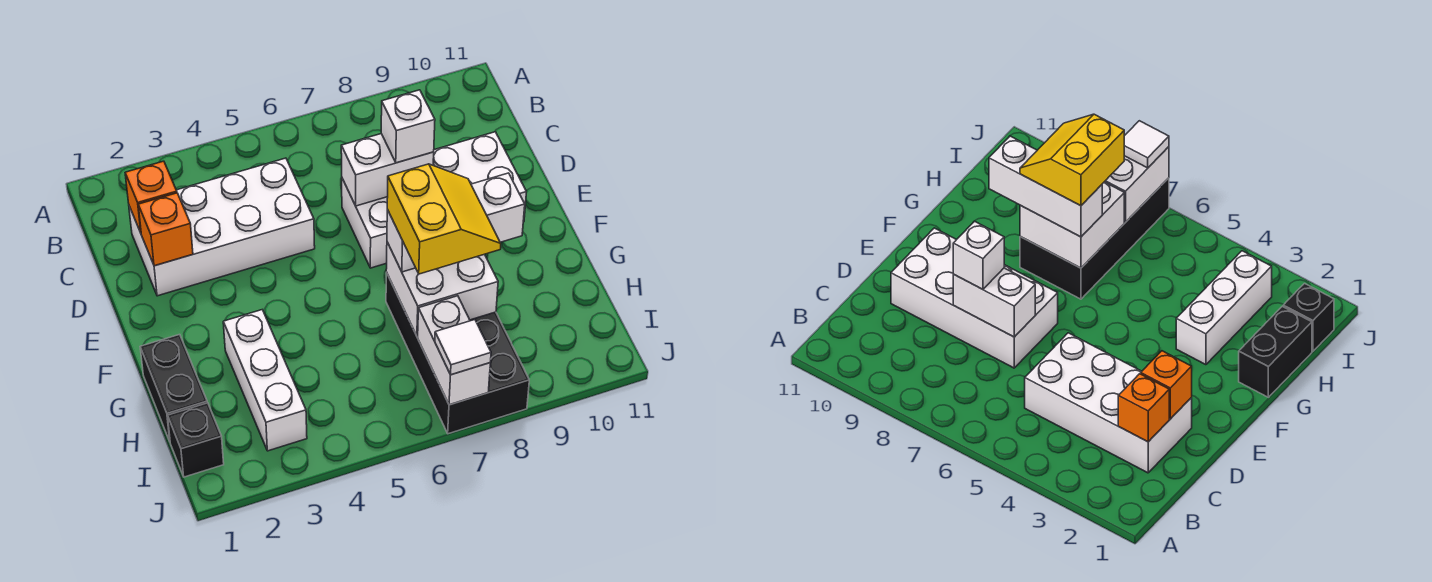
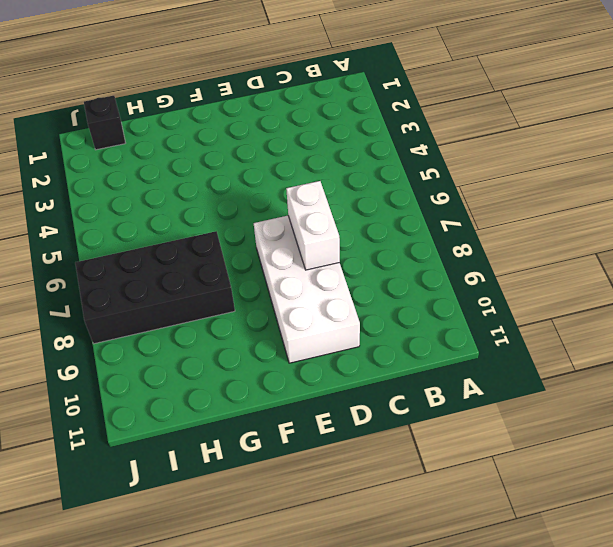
none -> white 2x4 brick [129,158,315,296]
none -> black 1x2 brick [140,334,207,441]
none -> white 1x3 brick [223,310,307,451]

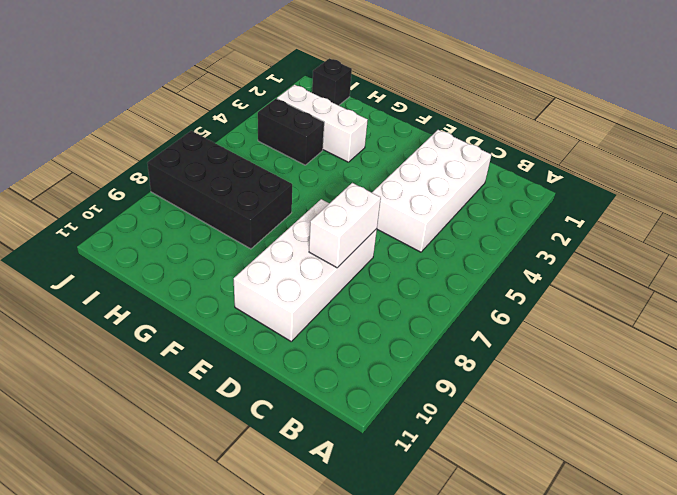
black 1x2 brick [258,99,324,165] -> black 1x2 brick moved to [140,334,207,441]
none -> orange 1x1 brick [125,161,177,233]
none -> orange 1x1 brick [138,193,193,266]
none -> white 2x2 brick [386,242,498,336]

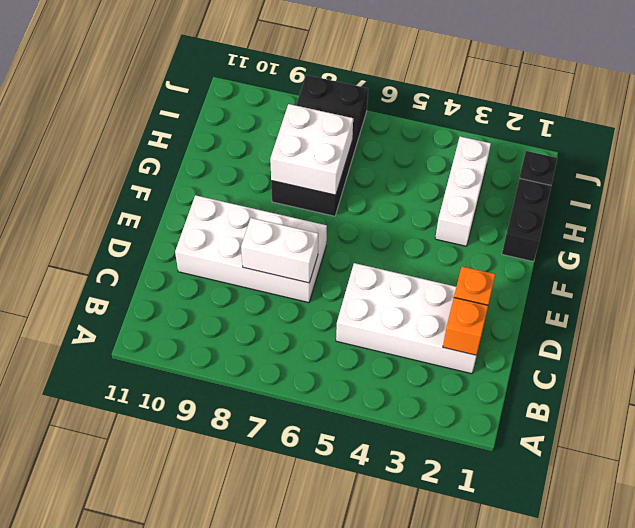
none -> white 1x2 brick [418,296,490,405]
none -> white 1x1 brick [381,90,435,163]
none -> white 1x3 brick [387,173,525,272]

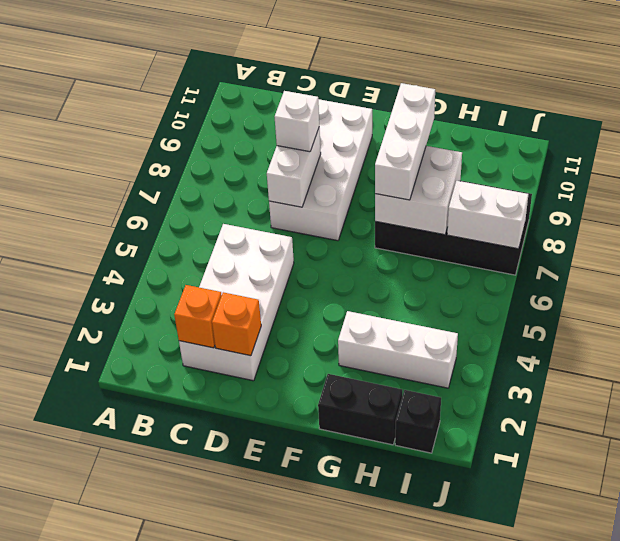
none -> white 1x1 tile [435,320,491,375]
none -> yellow 2x2 slope [387,164,501,274]

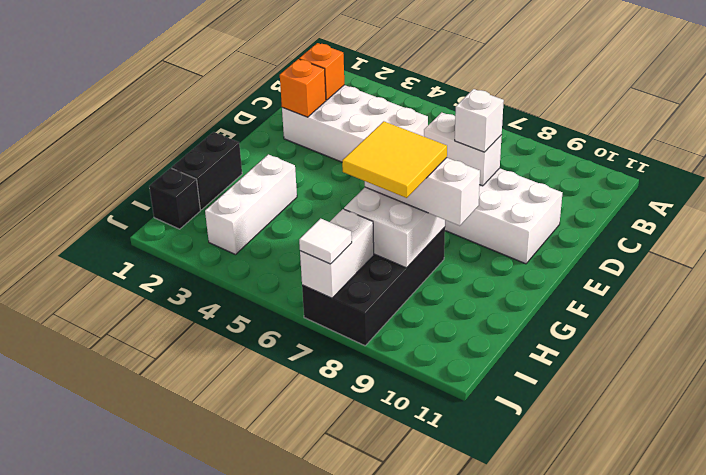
yellow 2x2 tile [342,121,447,198] -> yellow 2x2 slope [387,164,501,274]

